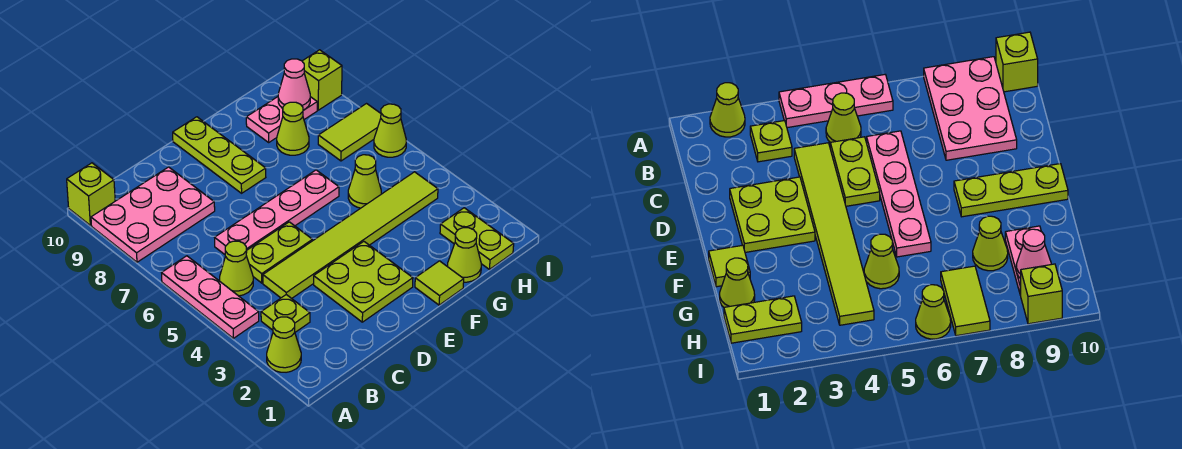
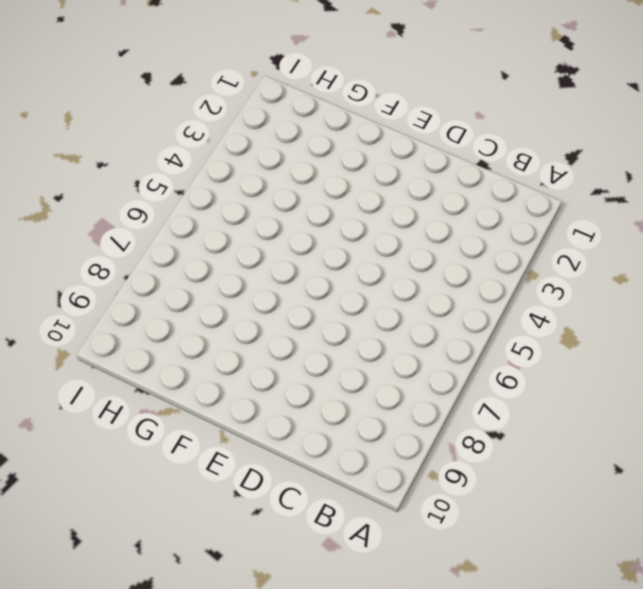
none -> lime 1x1 cone [267,317,301,372]
none -> pink 1x3 plate [162,256,259,338]
none -> pink 2x3 plate [91,167,215,262]

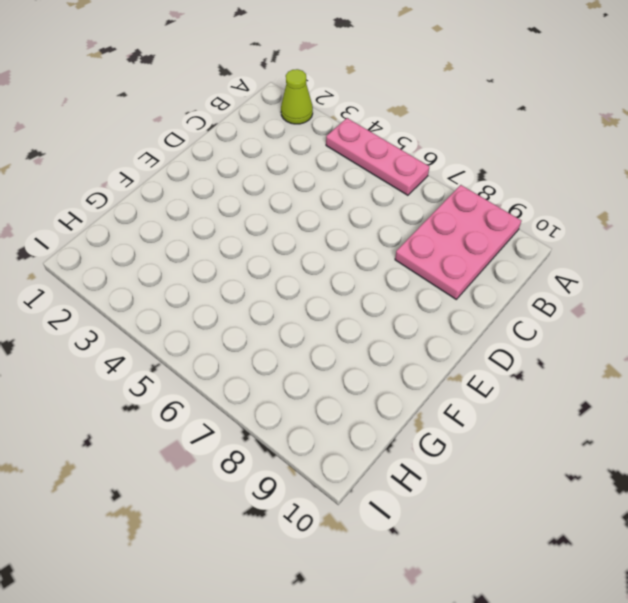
none -> lime 1x1 brick [67,163,115,225]
none -> lime 1x1 plate [261,295,310,332]
none -> lime 1x1 cone [219,241,253,296]

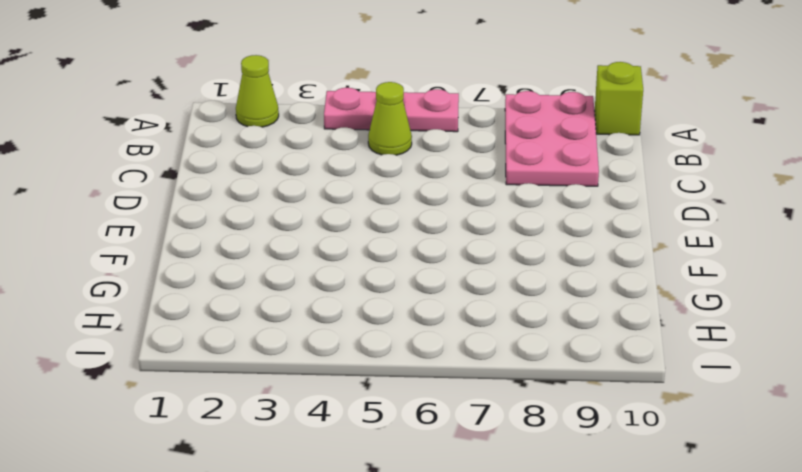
none -> lime 1x1 plate [261,295,310,332]
none -> lime 1x6 tile [263,172,438,298]
none -> lime 1x2 plate [246,222,312,283]

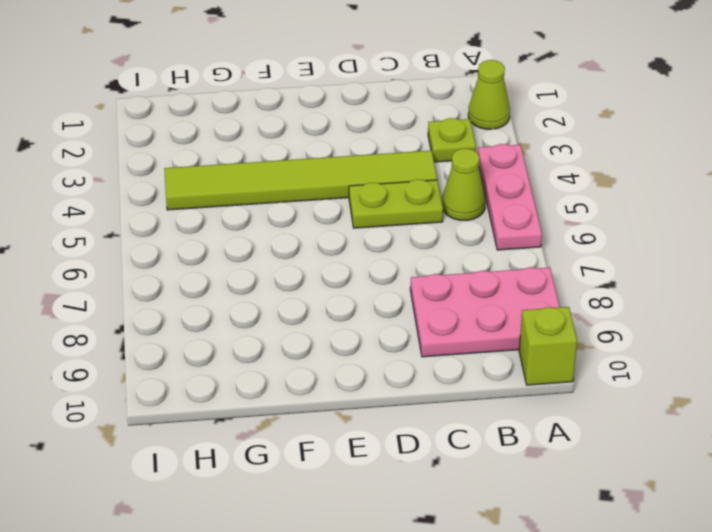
none -> pink 1x4 plate [215,170,339,254]
none -> lime 2x2 plate [314,241,413,322]
none -> lime 1x3 plate [173,117,266,193]

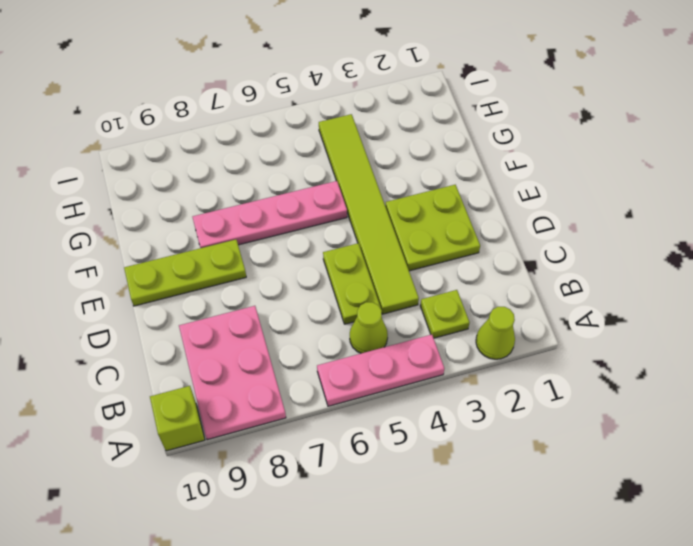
pink 1x4 plate [193,181,347,248] -> pink 1x4 plate turned to [215,170,339,254]
none -> lime 1x1 tile [415,261,464,305]
none -> lime 1x1 cone [448,228,481,282]
none -> lime 1x1 cone [348,155,381,208]

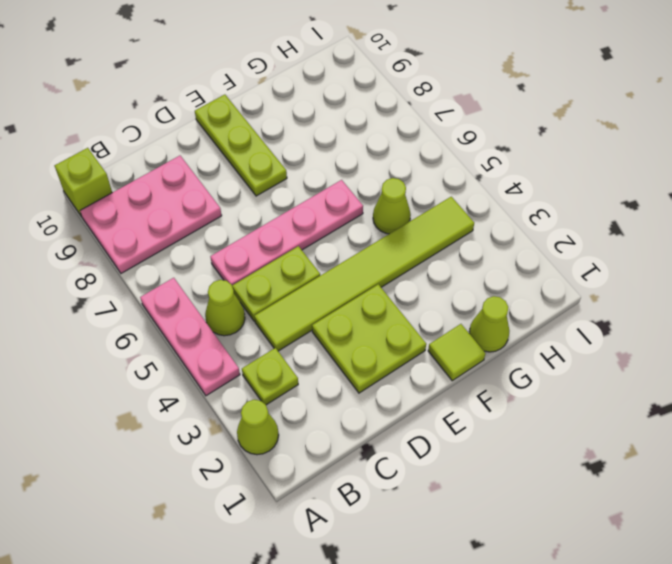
none -> lime 1x1 cone [277,102,309,155]
none -> pink 1x2 plate [246,97,317,142]
none -> lime 1x2 plate [440,208,514,269]

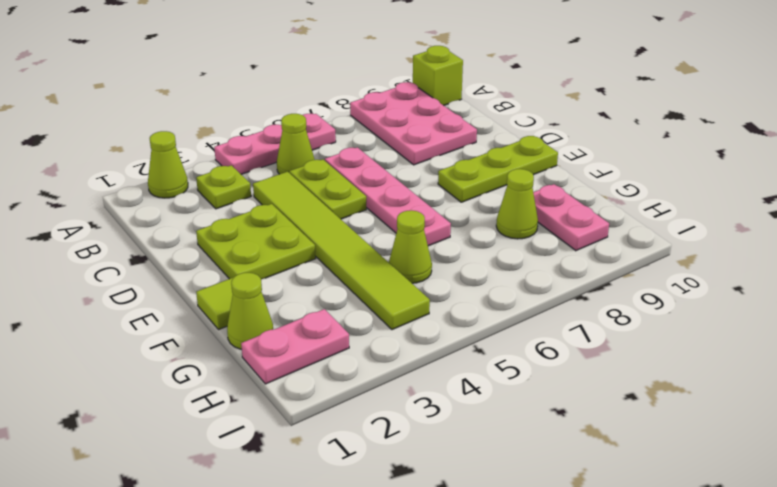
pink 1x2 plate [241,309,349,384] -> lime 1x2 plate [440,208,514,269]
none -> lime 1x2 tile [318,104,381,161]
none -> lime 1x1 cone [374,104,406,157]
none -> lime 1x1 brick [302,50,342,110]

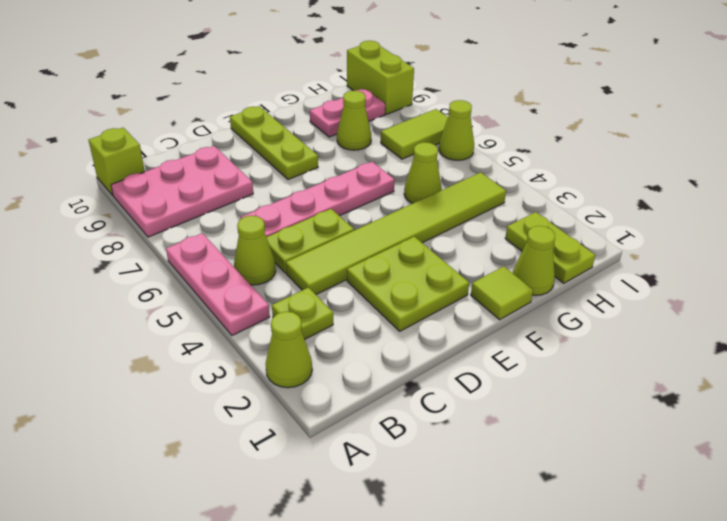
lime 1x2 brick [347,41,414,114] -> lime 1x1 brick [302,50,342,110]
none -> pink 1x1 cone [278,59,310,110]

